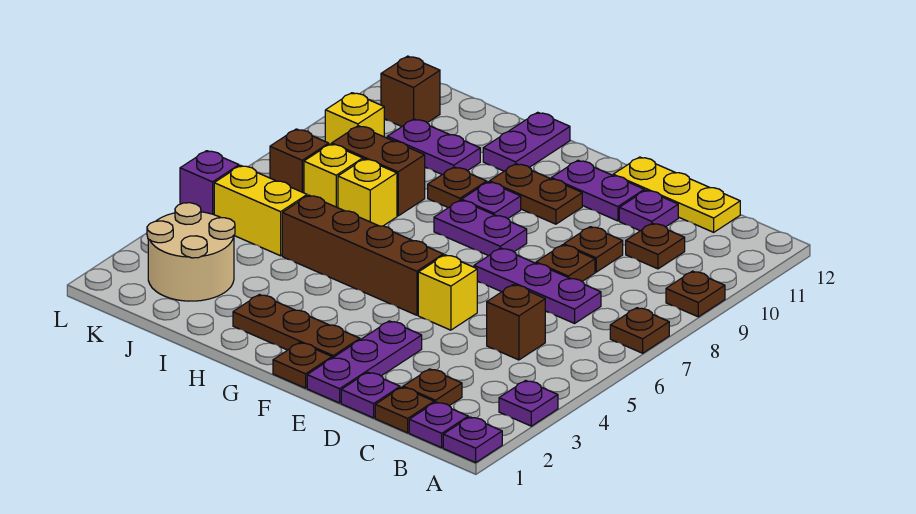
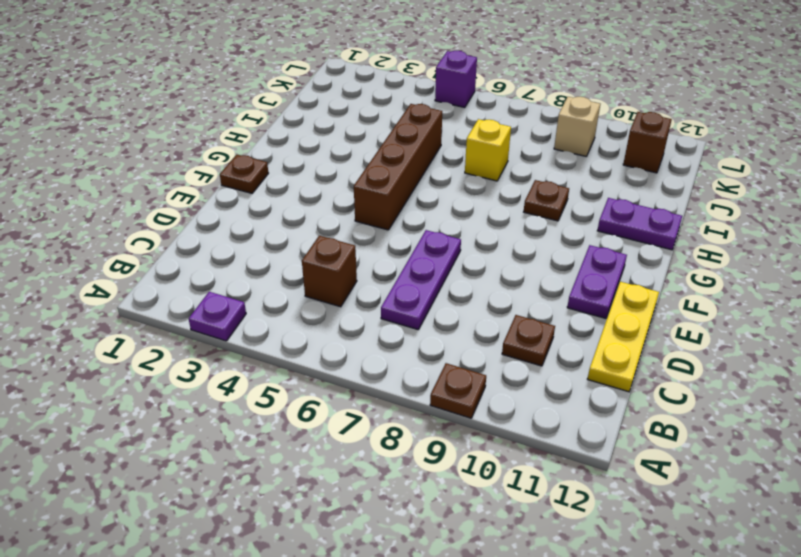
tan 1x1 brick [554,97,600,156] -> yellow 1x1 brick [325,93,384,144]
none -> purple 1x1 plate [443,417,502,462]
none -> brown 1x1 plate [610,308,669,353]
none -> purple 1x1 plate [409,402,468,448]
none -> brown 1x1 plate [375,387,434,433]

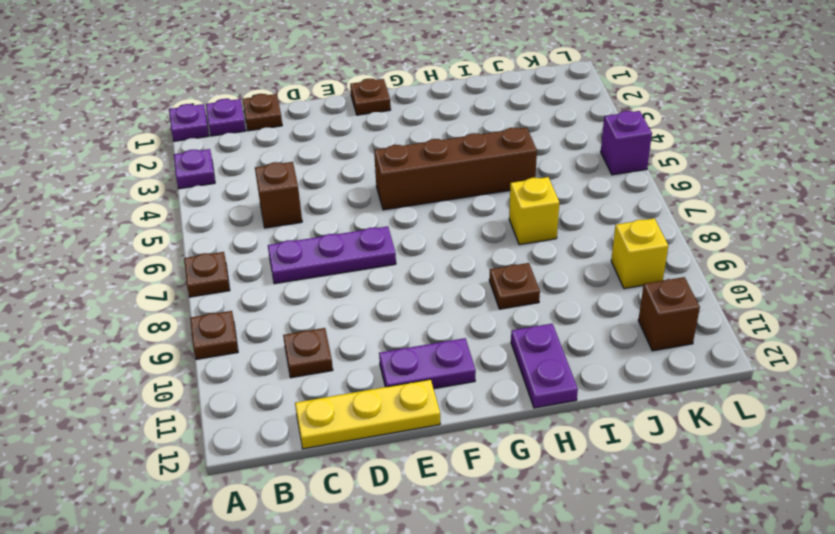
none -> brown 1x1 plate [403,369,462,406]
none -> purple 1x1 plate [341,372,400,418]
none -> brown 1x1 plate [536,245,595,281]
none -> brown 1x1 plate [564,227,623,272]

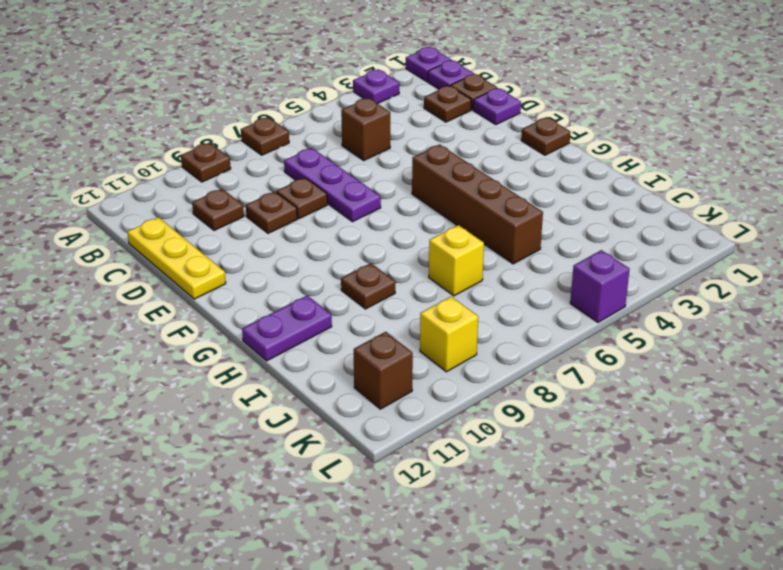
none -> purple 1x1 plate [619,190,678,231]
none -> purple 1x3 plate [307,321,422,403]
none -> yellow 1x1 brick [418,255,477,330]
none -> purple 1x2 plate [551,160,644,221]

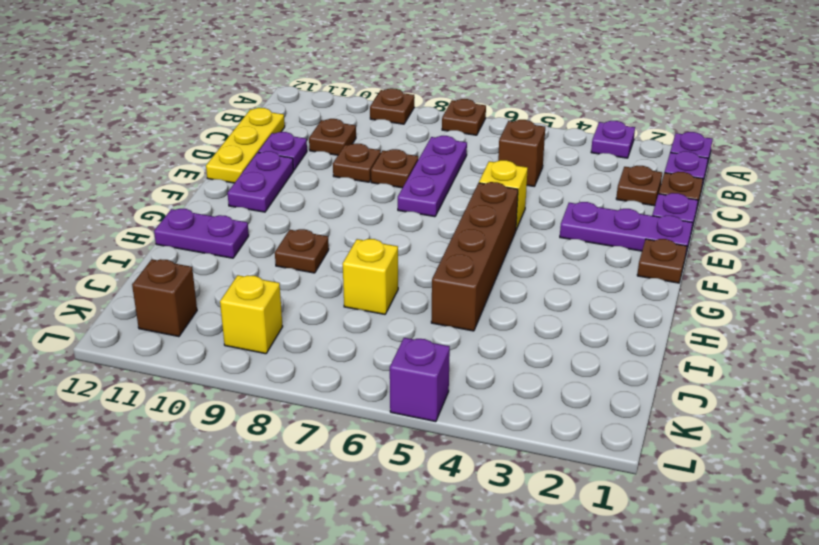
none -> brown 1x3 plate [233,295,360,358]
none -> purple 1x2 plate [434,200,527,256]
none -> brown 1x2 plate [490,164,582,224]
none -> purple 1x1 plate [462,182,521,219]

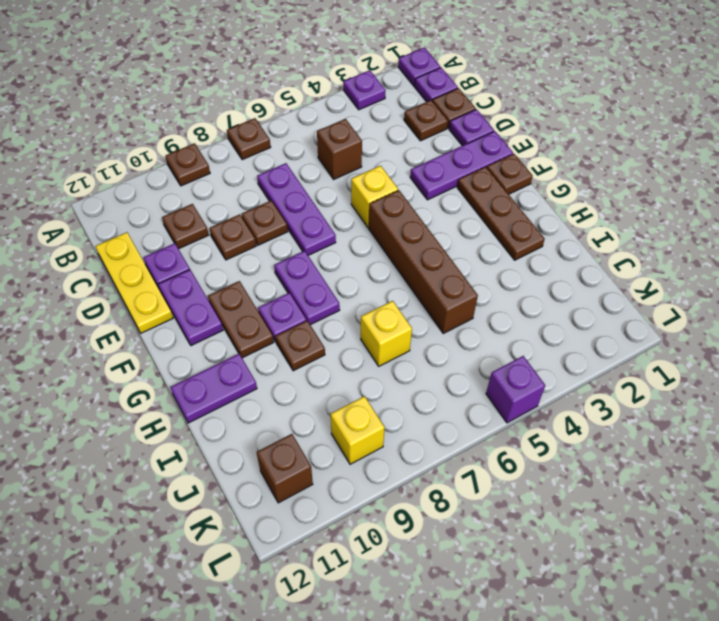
none -> brown 1x2 brick [332,126,425,216]
none -> purple 1x2 plate [387,119,480,175]
none -> tan 2x2 round brick [147,203,235,301]
none -> yellow 1x2 brick [214,165,307,256]

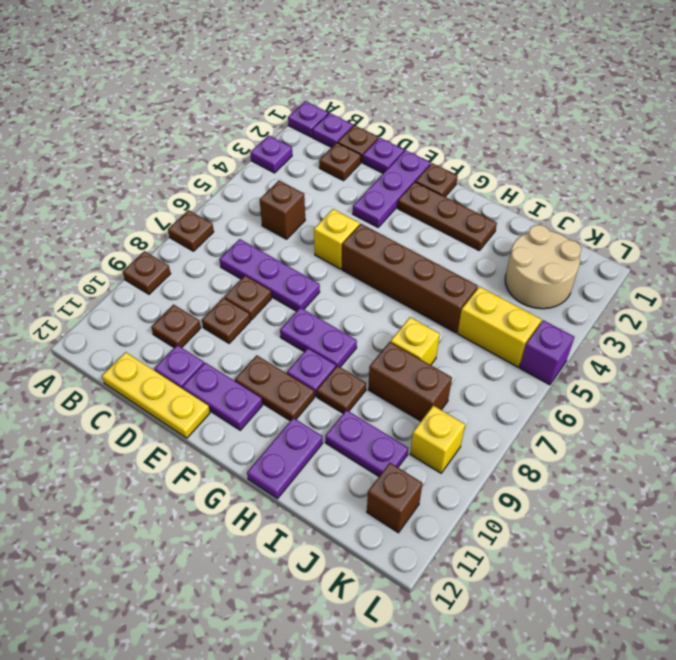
none -> yellow 1x1 brick [304,144,363,208]
none -> brown 1x1 brick [270,129,329,193]

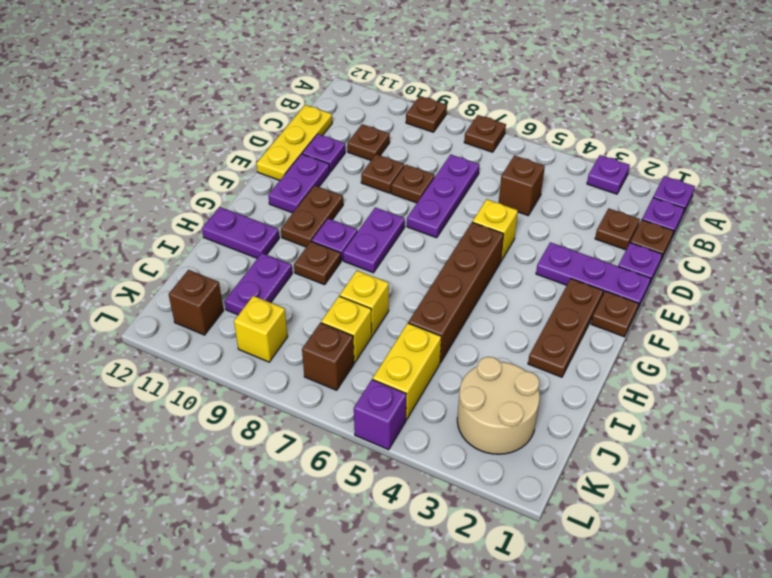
none -> brown 1x2 brick [332,126,425,216]

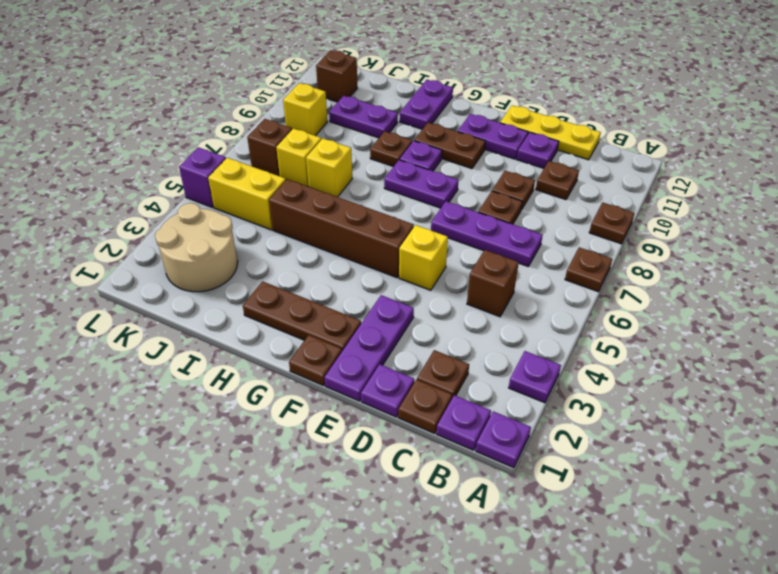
none -> brown 1x2 brick [332,126,425,216]

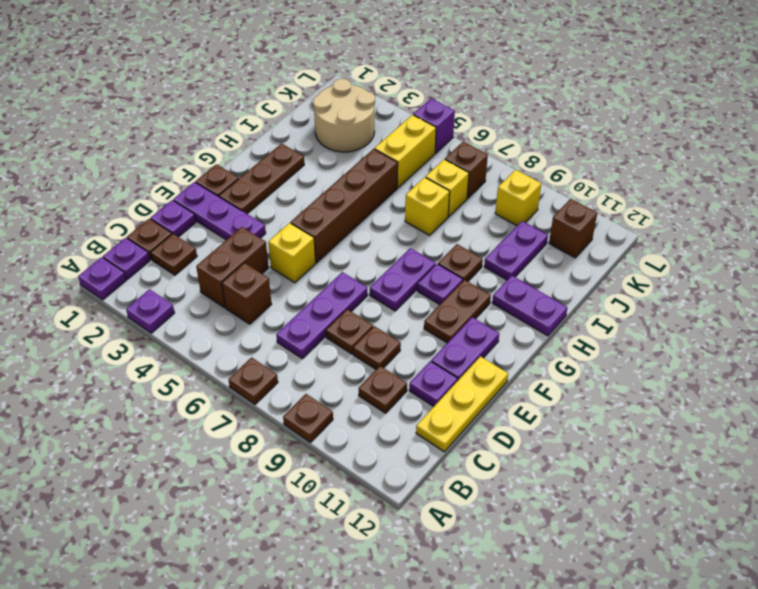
brown 1x2 brick [196,227,269,307] -> brown 1x2 brick moved to [332,126,425,216]

